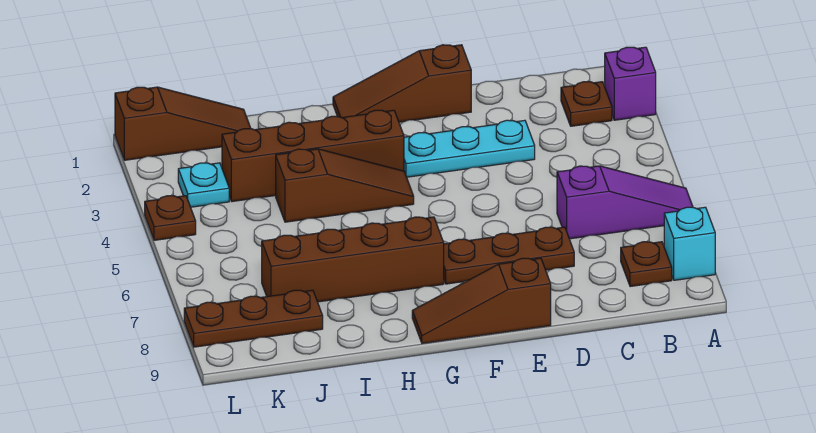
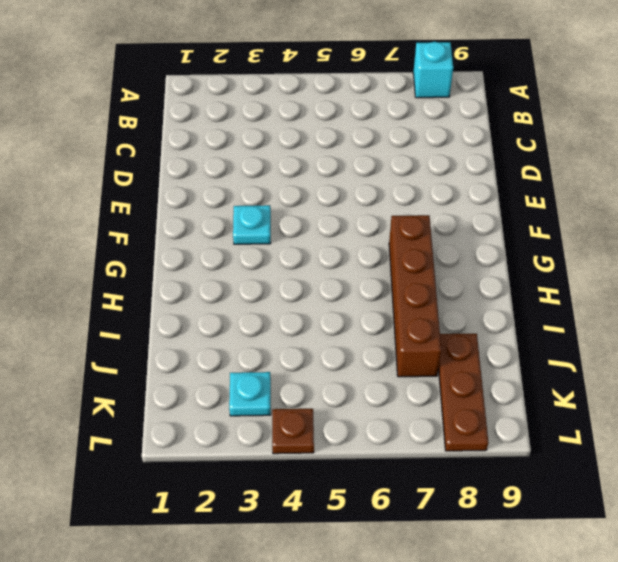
cyan 1x1 plate [233,205,271,244] -> cyan 1x3 plate [404,120,535,177]
none -> purple 1x1 brick [605,47,656,120]
none -> purple 1x3 slope [557,166,693,239]
none -> brown 1x1 plate [561,82,612,126]

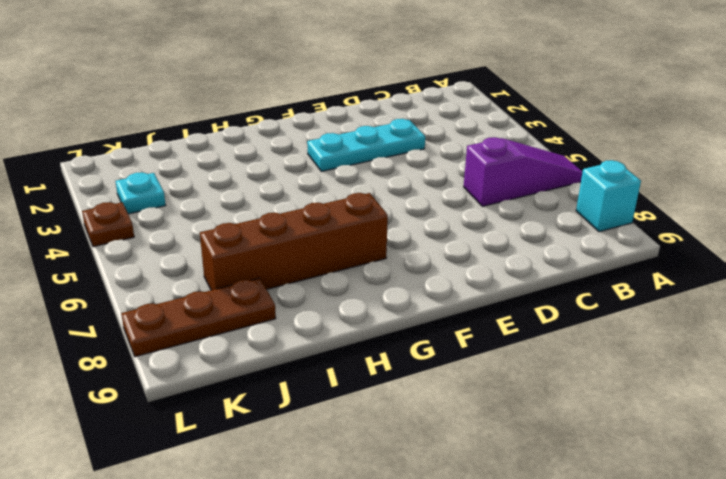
none -> purple 1x1 brick [605,47,656,120]
none -> brown 1x1 plate [561,82,612,126]
none -> brown 1x1 plate [621,242,672,287]

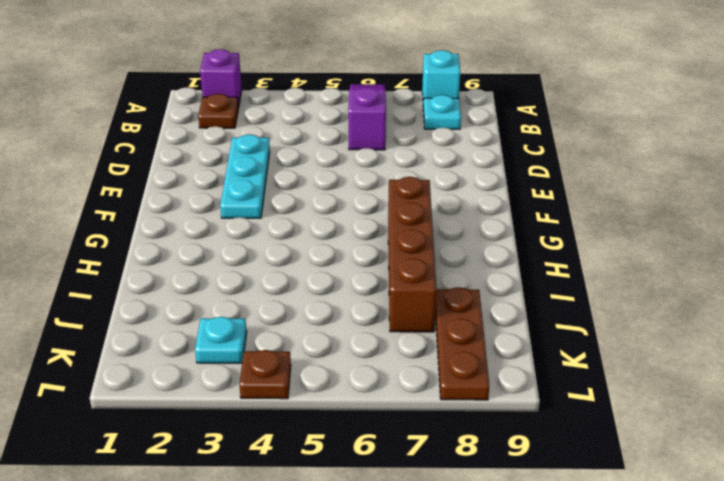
cyan 1x1 plate [423,95,461,129] -> brown 1x1 plate [621,242,672,287]
none -> brown 1x3 plate [444,227,574,284]
none -> brown 1x3 slope [333,45,471,122]
none -> brown 1x3 slope [412,258,551,343]

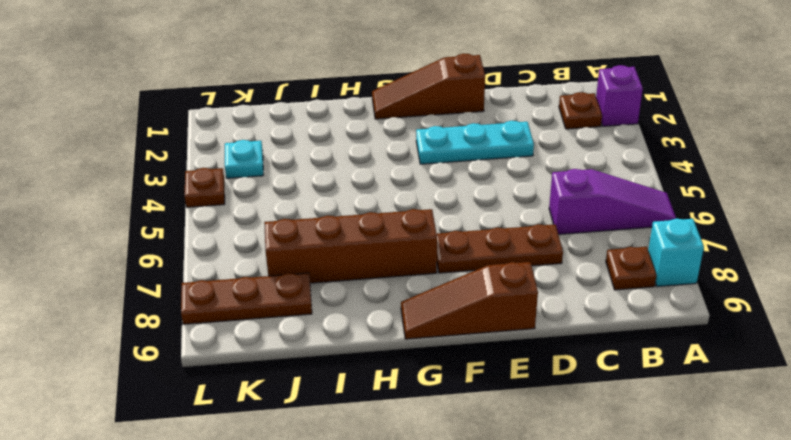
none -> brown 1x4 brick [222,110,404,202]
none -> brown 1x3 slope [276,149,414,222]
none -> brown 1x3 slope [115,87,251,160]

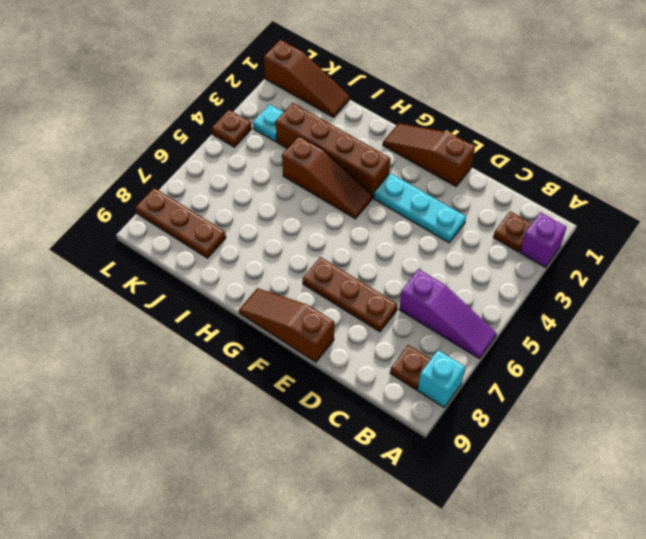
none -> brown 1x4 brick [262,217,444,302]

